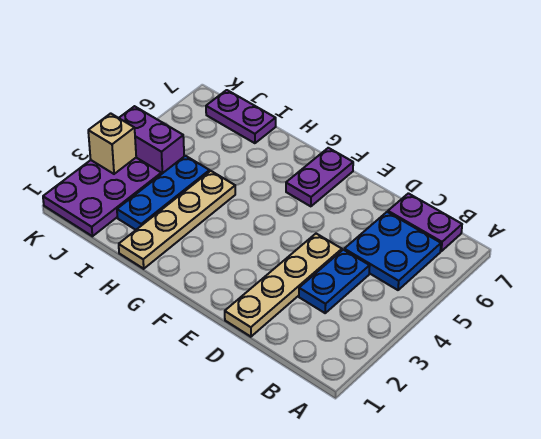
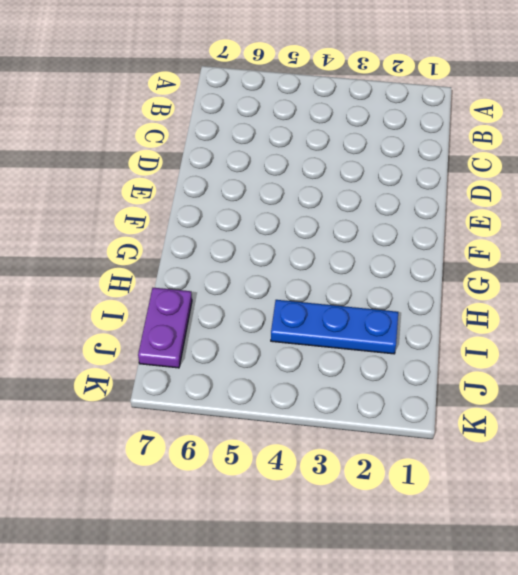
none -> blue 2x2 plate [344,212,441,290]
none -> purple 1x2 plate [388,193,462,251]

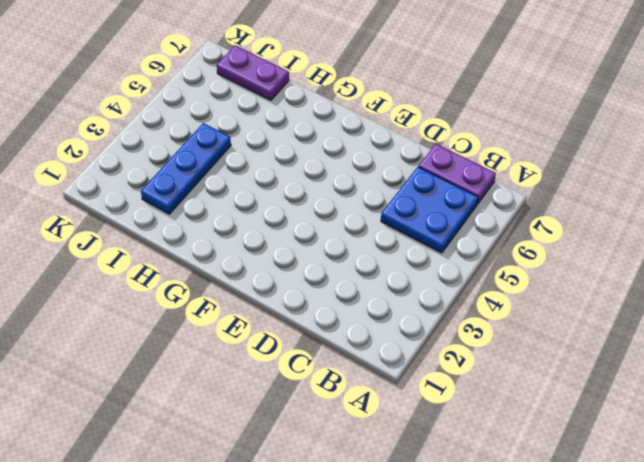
none -> blue 1x2 plate [299,250,370,313]
none -> tan 1x4 plate [225,234,342,337]

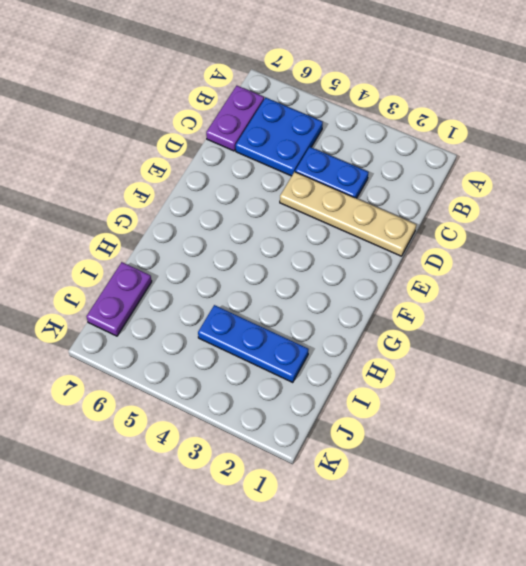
none -> purple 1x2 plate [286,148,353,206]
none -> tan 1x4 plate [119,171,235,269]

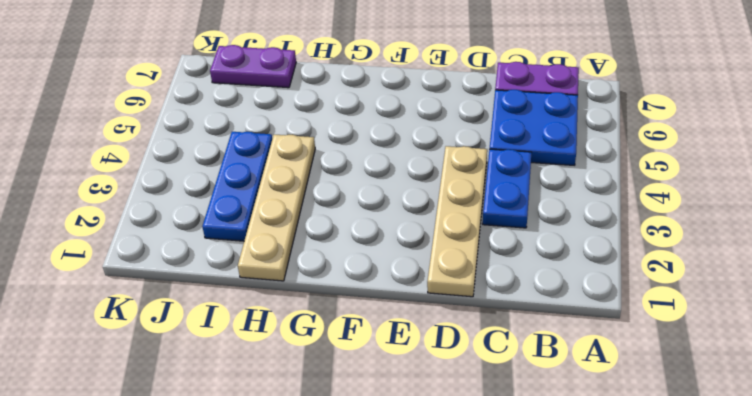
none -> purple 1x2 plate [286,148,353,206]
none -> purple 2x3 plate [43,158,161,236]

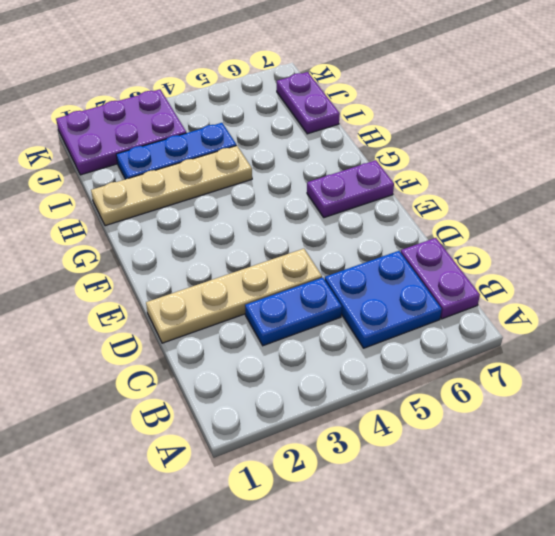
none -> purple 1x2 brick [119,106,184,174]
none -> tan 1x1 brick [88,113,136,174]

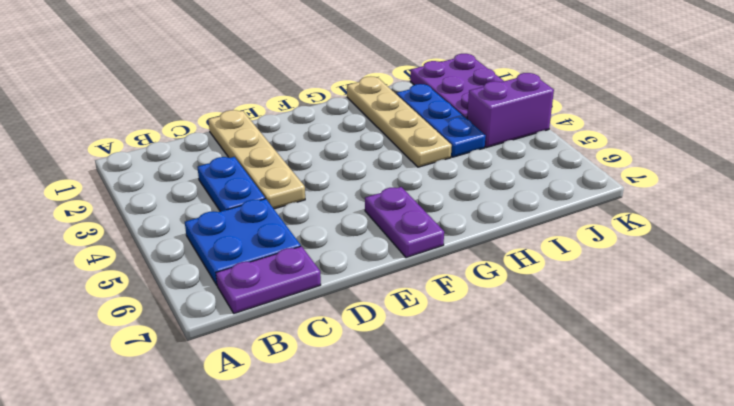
none -> purple 1x2 plate [206,90,276,143]
none -> tan 1x1 brick [88,113,136,174]

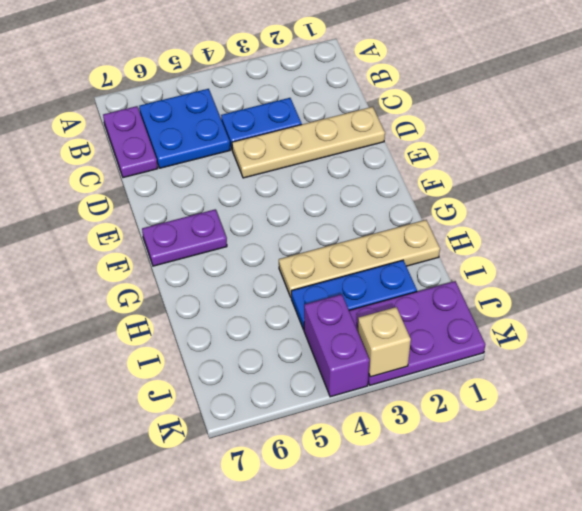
none -> purple 1x2 plate [206,90,276,143]

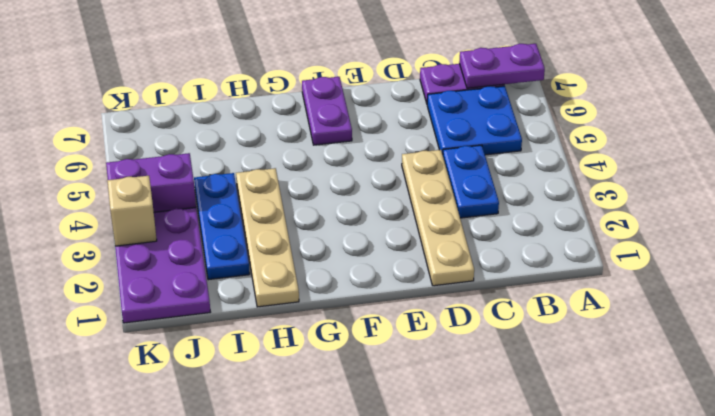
purple 1x2 plate [459,44,545,88] -> purple 1x2 plate moved to [206,90,276,143]

